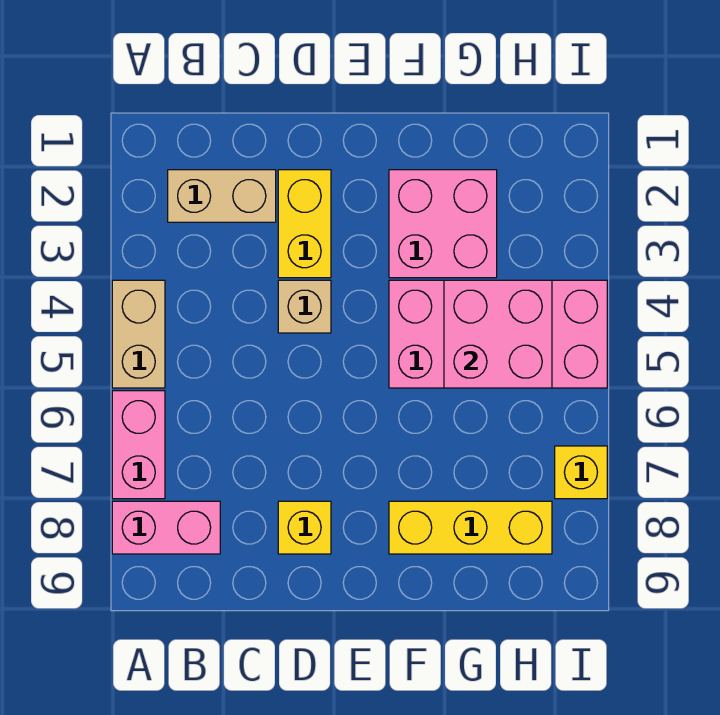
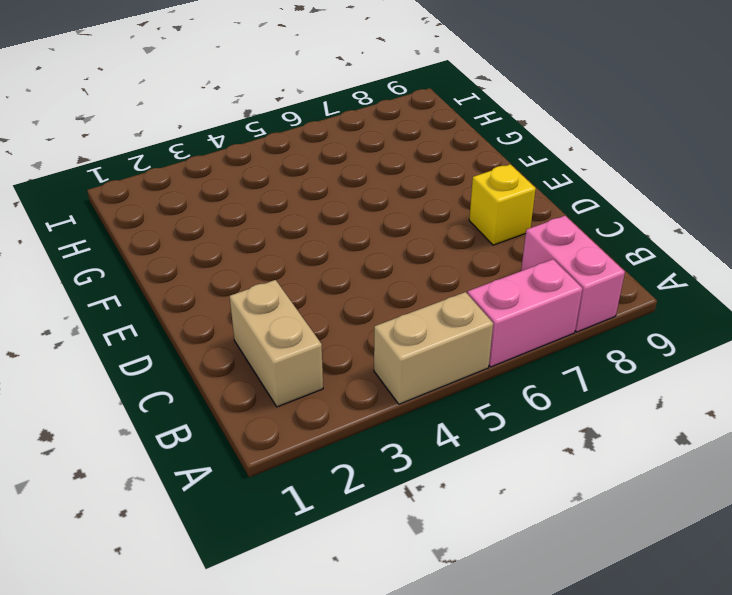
none -> yellow 1x2 brick [278,170,331,278]
none -> tan 1x1 brick [278,280,331,333]
none -> pink 2x2 brick [389,170,497,278]

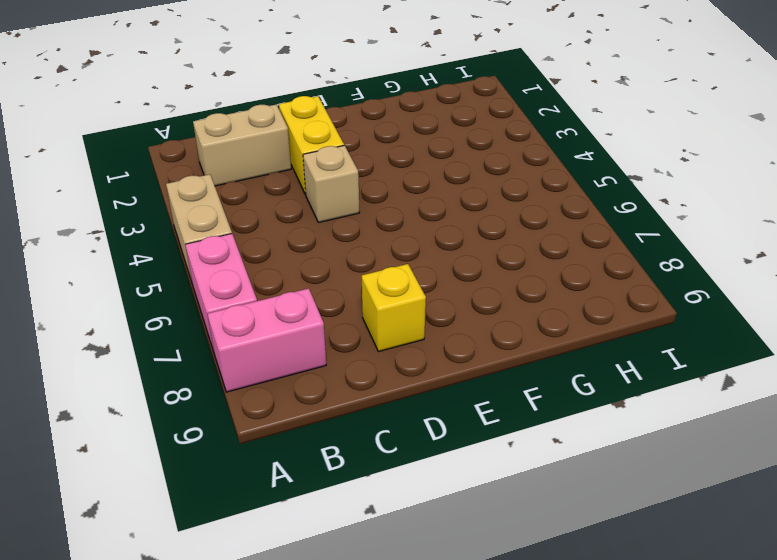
none -> pink 2x2 brick [389,170,497,278]
none -> pink 2x4 brick [389,280,607,388]
none -> yellow 1x3 brick [389,501,552,554]

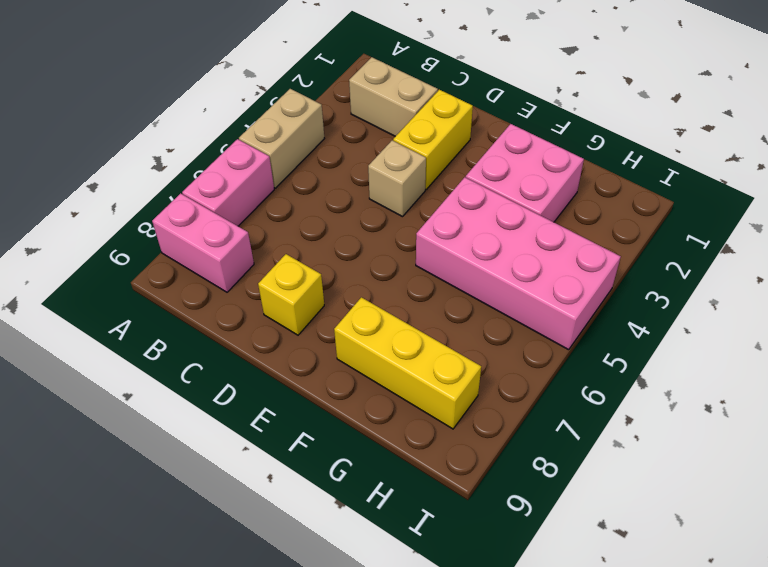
none -> yellow 1x1 brick [555,446,607,499]
none -> pink 2x2 brick [444,280,552,388]

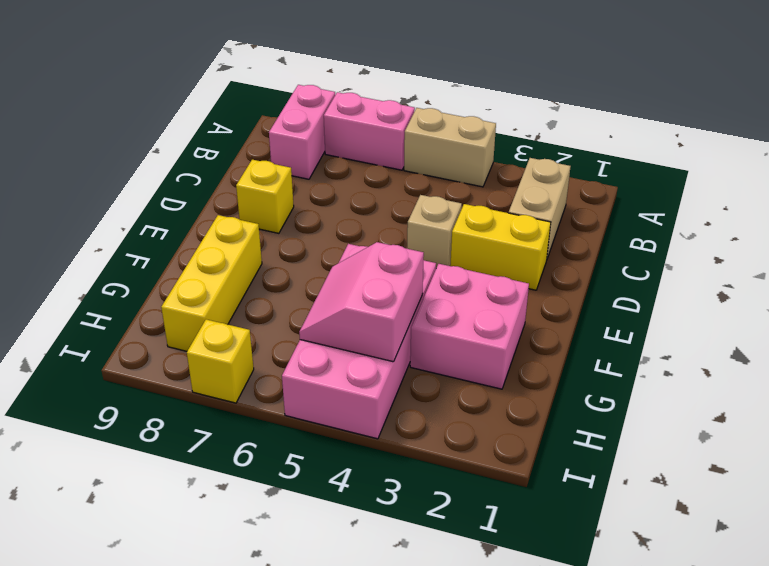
pink 2x2 slope [299,242,424,362] -> pink 2x2 brick [444,280,552,388]

